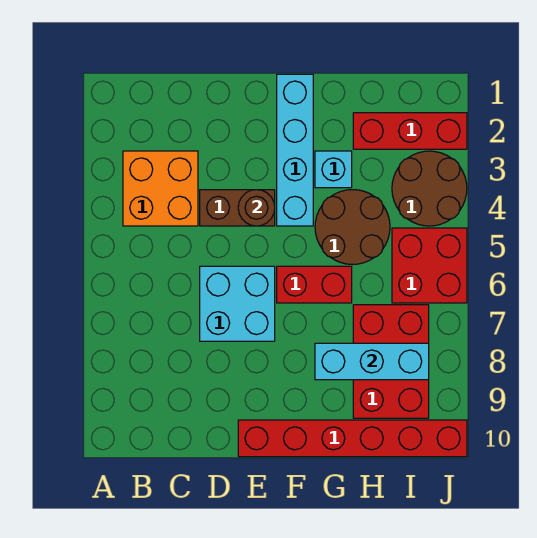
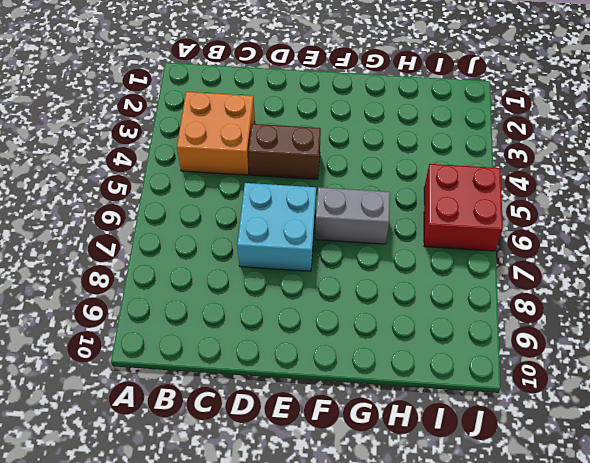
grey 1x2 brick [315,187,390,244] -> red 1x2 brick [277,266,352,303]
none -> red 1x6 brick [238,420,467,457]
none -> cyan 1x4 brick [277,74,313,226]
none -> cyan 1x1 brick [315,151,352,188]

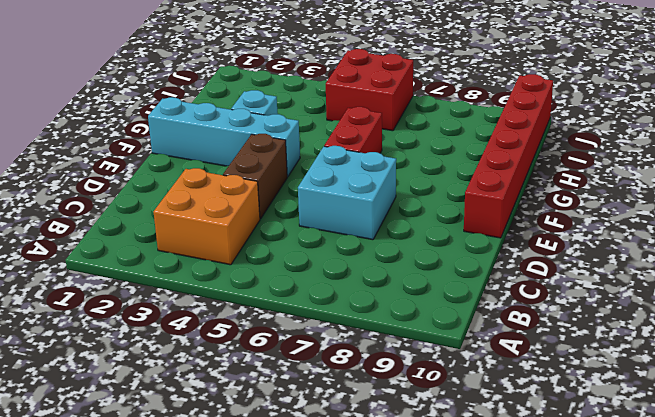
none -> brown 2x2 round brick [315,190,390,265]
none -> red 1x3 brick [353,113,467,149]
none -> red 2x3 brick [353,305,429,418]

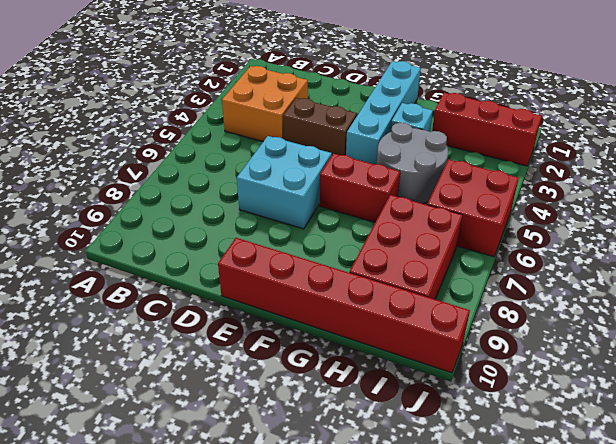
grey 2x2 round brick [377,123,448,204] -> brown 2x2 round brick [315,190,390,265]
none -> brown 2x2 round brick [392,151,467,226]
none -> brown 1x1 round brick [238,190,275,226]
none -> cyan 1x3 brick [315,343,429,380]

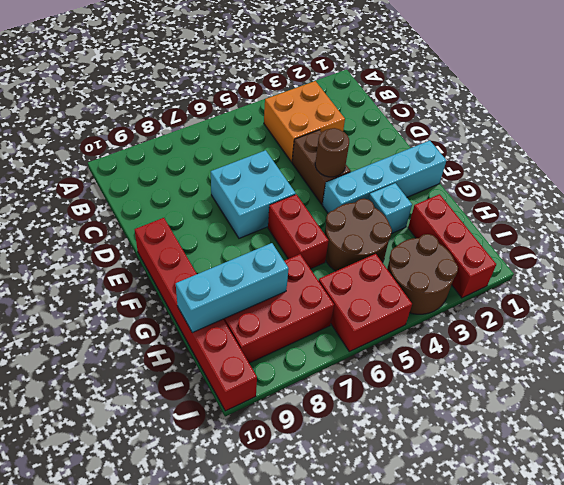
cyan 1x3 brick [176,243,289,333] -> cyan 1x3 brick turned to [315,343,429,380]

